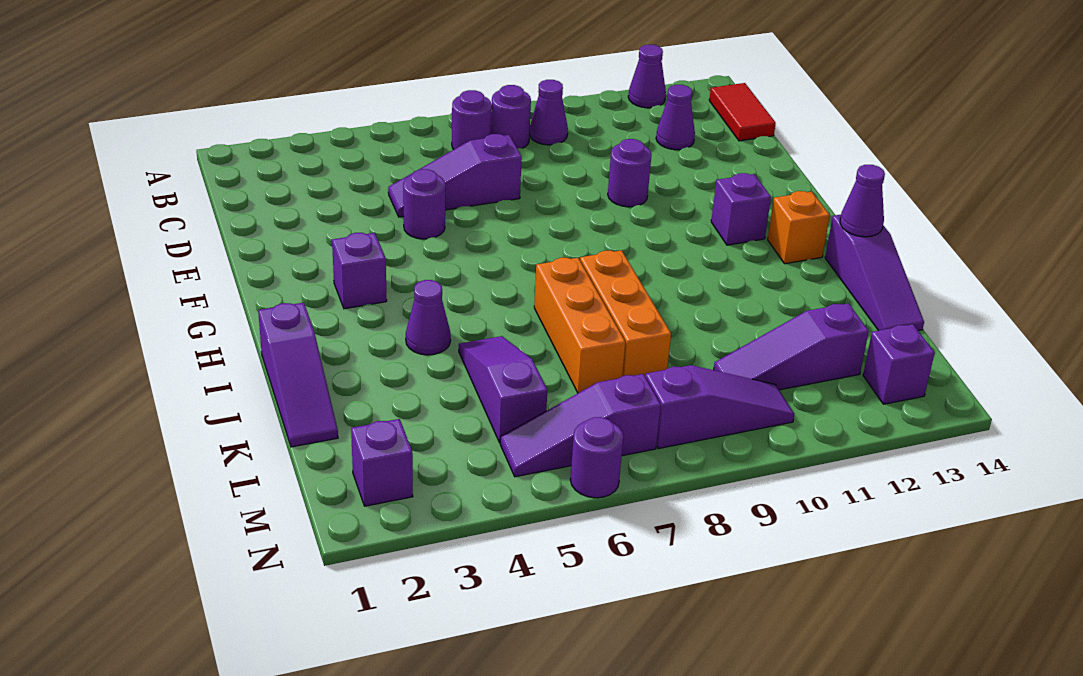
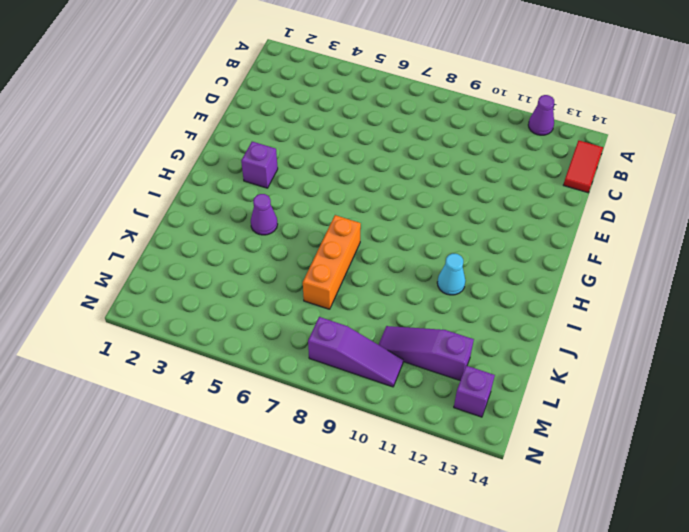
cyan 1x1 cone [437,254,465,295] -> none
none -> purple 1x1 round brick [452,90,492,149]
none -> purple 1x1 round brick [491,85,531,149]
none -> purple 1x1 cone [530,80,568,145]

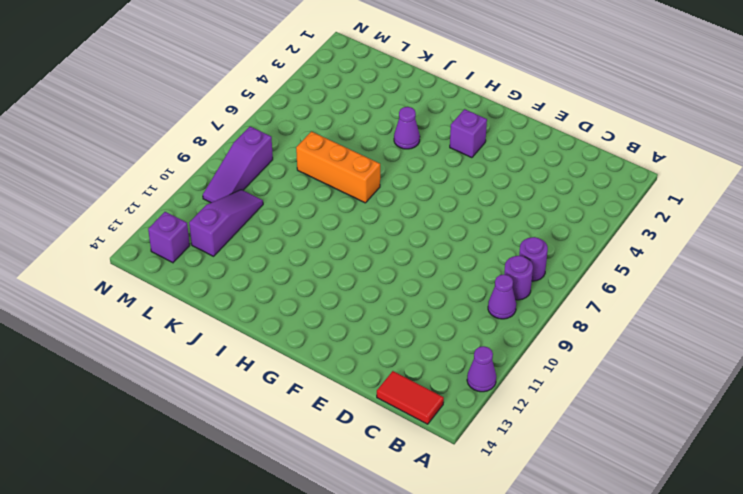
none -> purple 1x1 cone [656,85,695,150]
none -> purple 1x3 slope [388,134,522,217]
none -> purple 1x1 round brick [403,169,445,239]

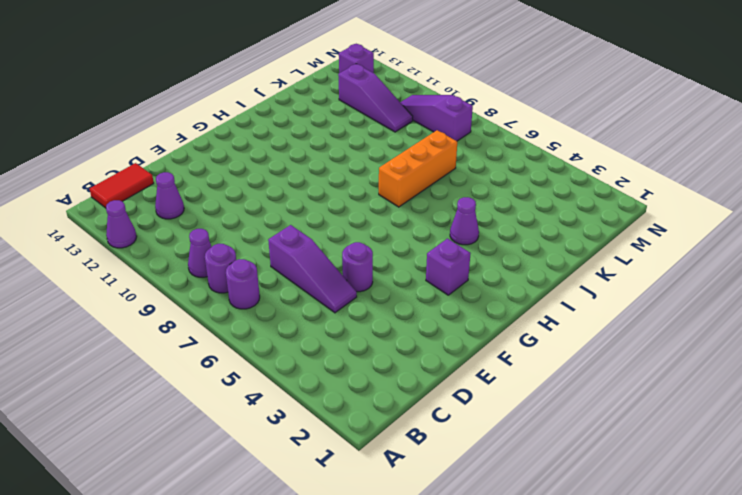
none -> purple 1x1 round brick [608,139,652,207]
none -> purple 1x1 brick [711,173,771,245]
none -> orange 1x1 brick [768,191,830,264]

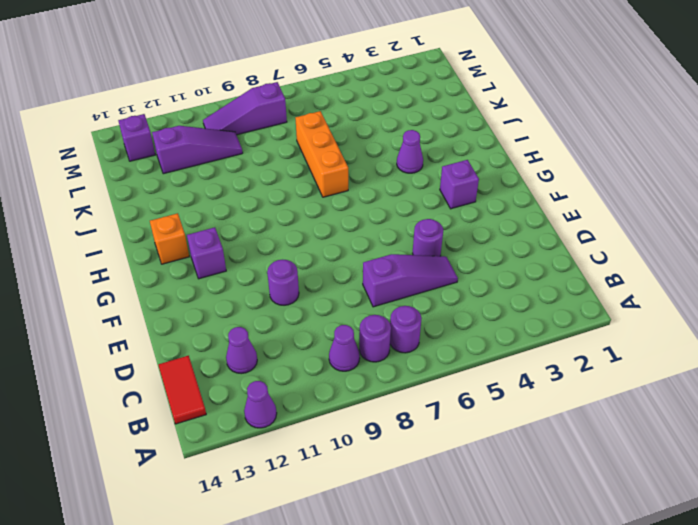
none -> purple 1x3 slope [258,303,338,447]
none -> orange 1x3 brick [580,250,671,377]
none -> purple 1x3 slope [825,215,924,331]

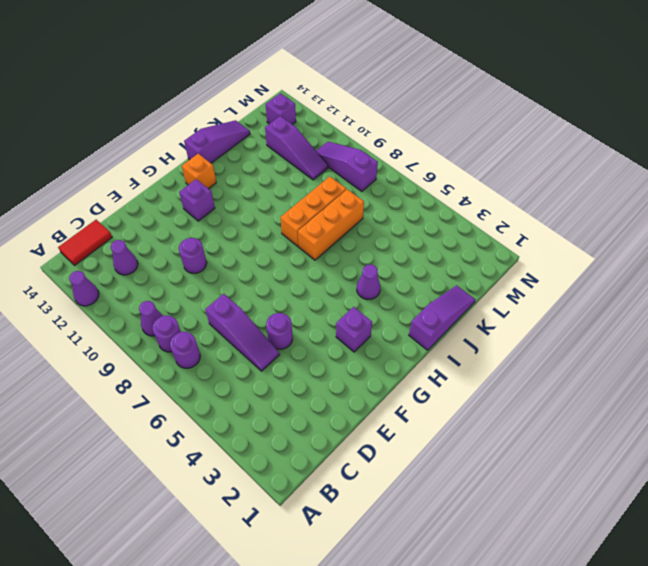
none -> purple 1x3 slope [459,336,547,443]
none -> purple 1x1 brick [351,419,413,506]
none -> purple 1x3 slope [500,374,661,477]

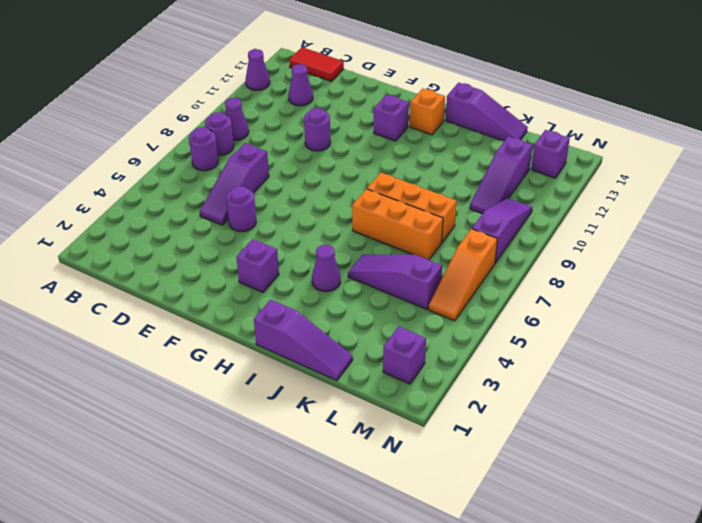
orange 1x3 slope [428,229,497,321] -> purple 1x3 slope [500,374,661,477]
none -> purple 1x1 round brick [570,417,623,498]
none -> purple 1x1 cone [840,165,885,237]

